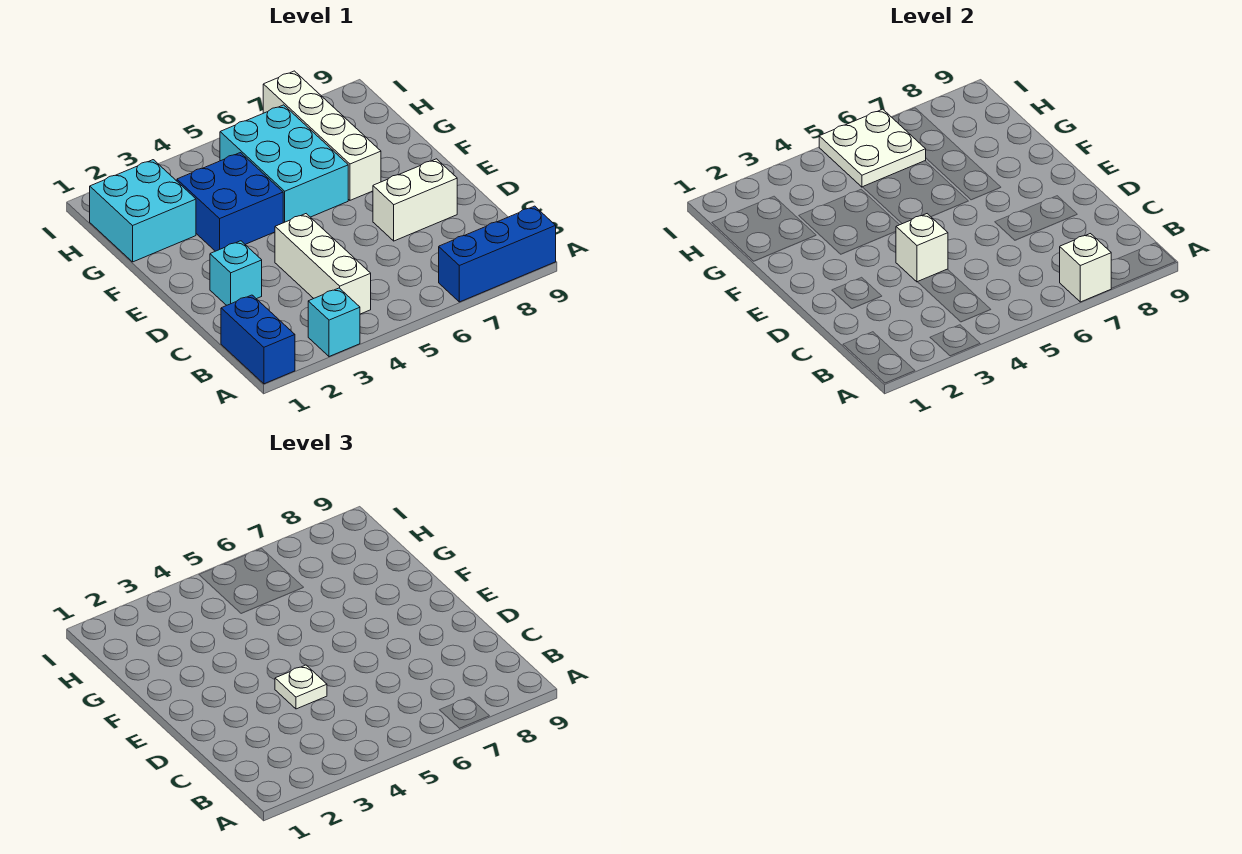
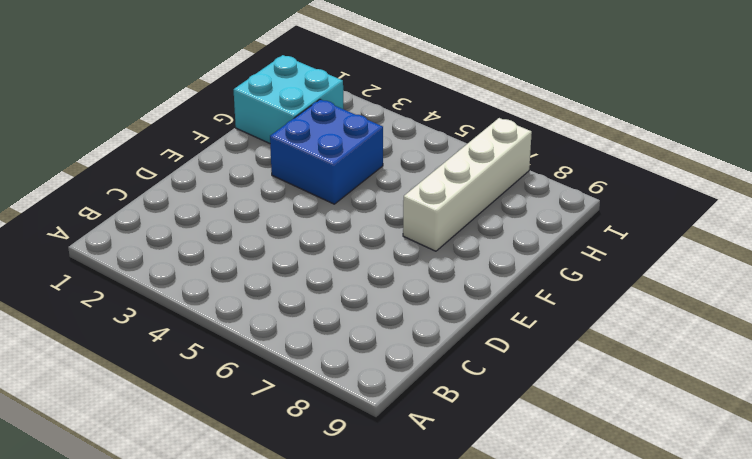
none -> blue 1x2 brick [221,295,295,384]
none -> cyan 1x1 brick [308,288,360,357]
none -> blue 1x3 brick [439,206,556,302]

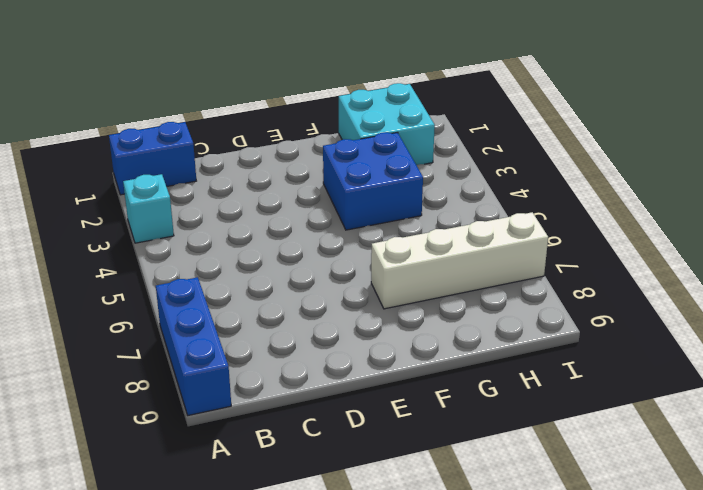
none -> white 1x3 brick [275,214,371,314]
none -> cyan 1x1 brick [210,241,262,305]
none -> white 1x2 brick [373,159,457,241]

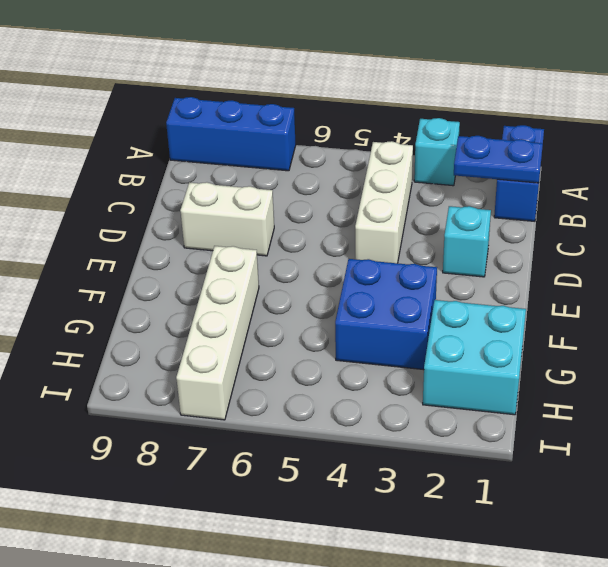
blue 1x2 plate [454,136,543,183] -> none
none -> cyan 2x3 brick [220,105,348,223]
none -> white 1x1 brick [1060,234,1112,302]
none -> white 1x1 brick [896,214,948,282]

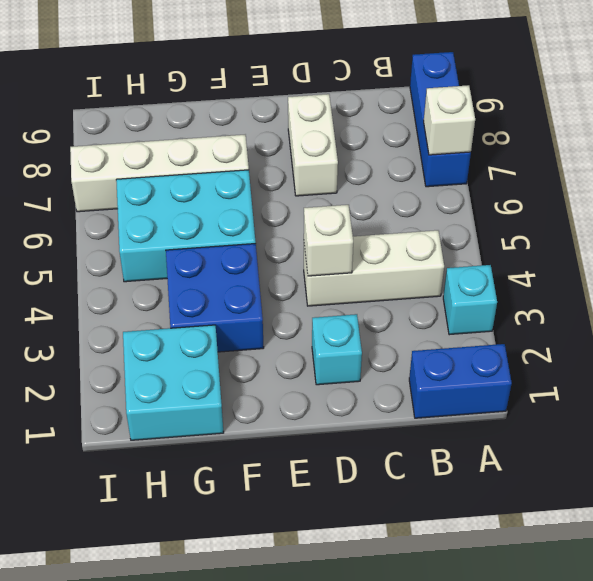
none -> white 2x2 plate [819,109,926,187]
none -> white 1x1 plate [275,665,327,709]

